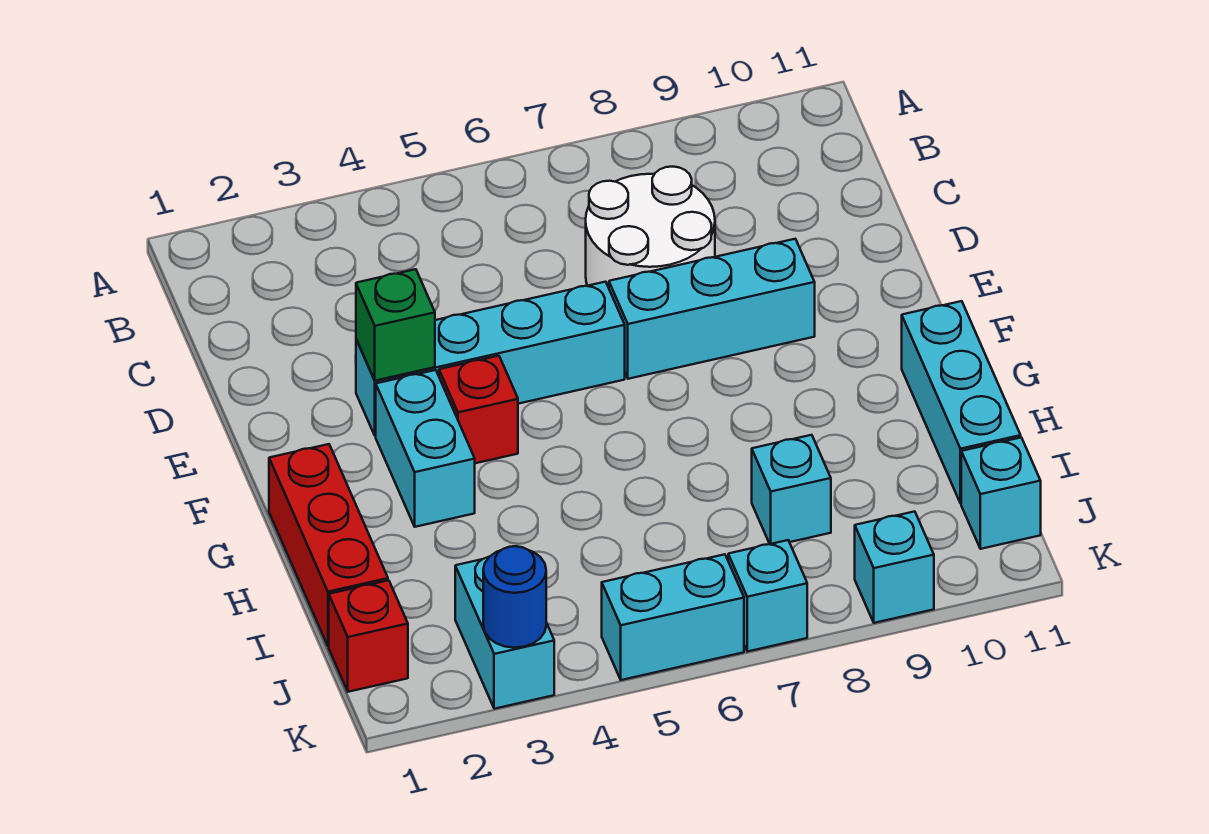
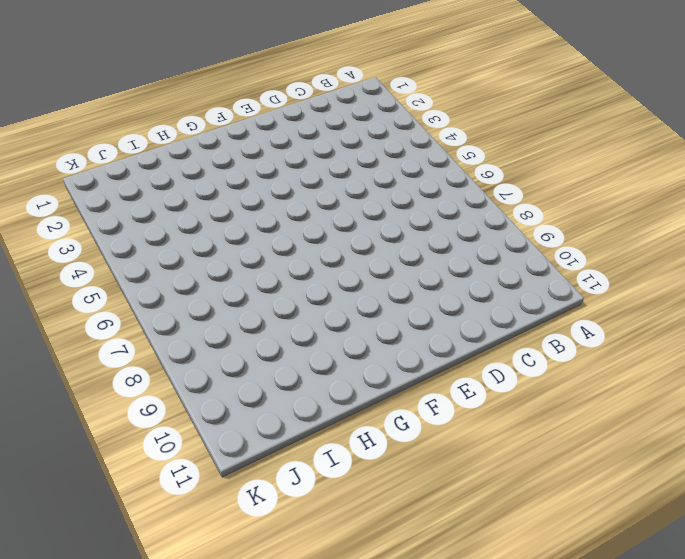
none -> white 2x2 round brick [586,167,715,288]
none -> cyan 1x4 brick [356,282,625,436]
none -> cyan 1x3 brick [609,239,815,379]

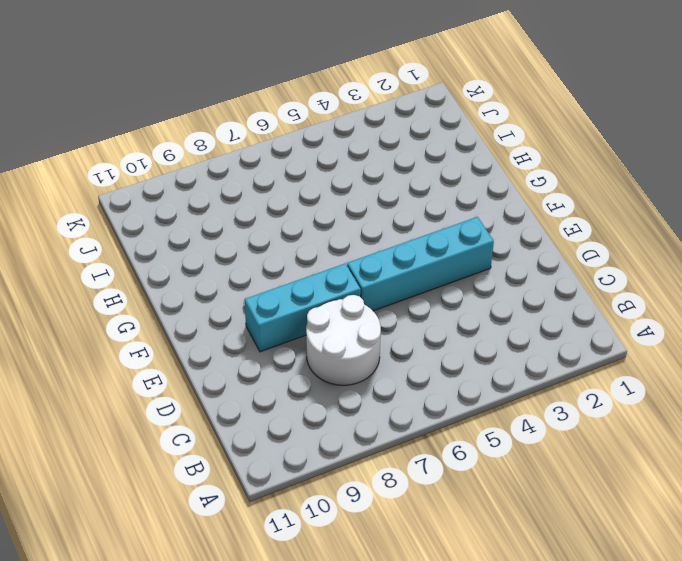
none -> cyan 1x2 brick [376,370,475,527]
none -> red 1x1 brick [439,356,518,463]
none -> red 1x3 brick [269,444,388,646]

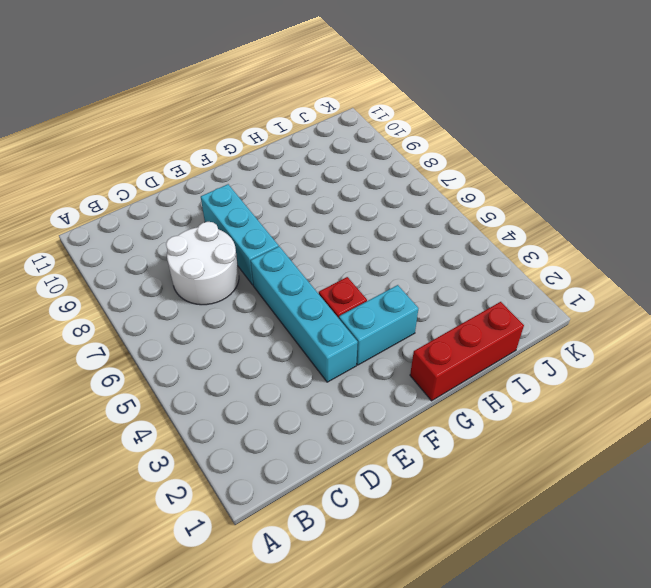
none -> cyan 1x3 brick [902,301,1021,503]
none -> cyan 1x1 brick [752,435,831,544]
none -> red 1x1 brick [329,580,408,692]

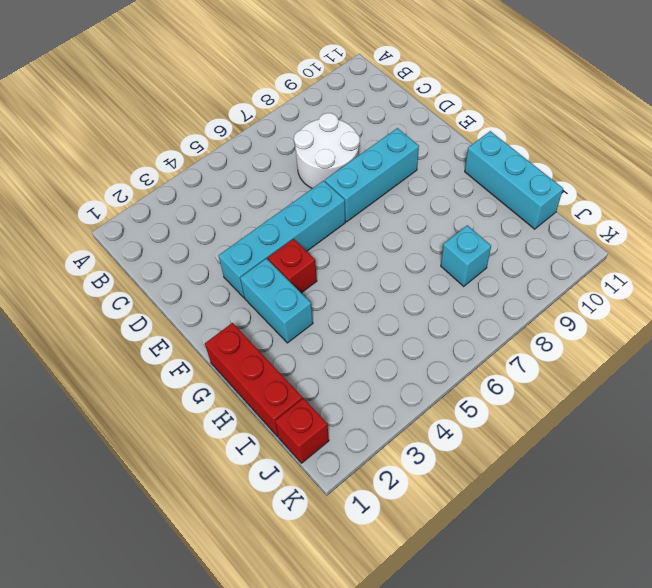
none -> cyan 1x2 brick [455,557,554,709]
none -> cyan 1x1 brick [961,438,1041,549]
none -> cyan 1x2 brick [602,554,744,680]

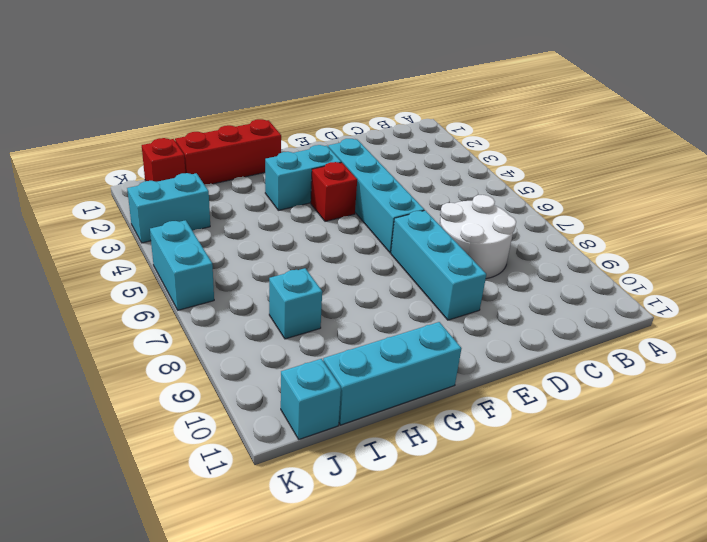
none -> cyan 1x1 brick [728,540,807,652]
none -> cyan 1x1 brick [855,512,934,623]
none -> green 1x1 brick [356,269,435,381]

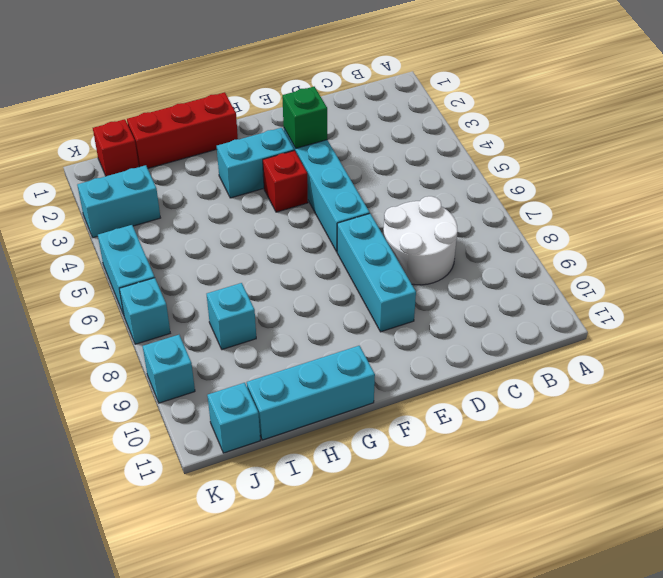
none -> blue 1x1 round brick [483,546,546,648]

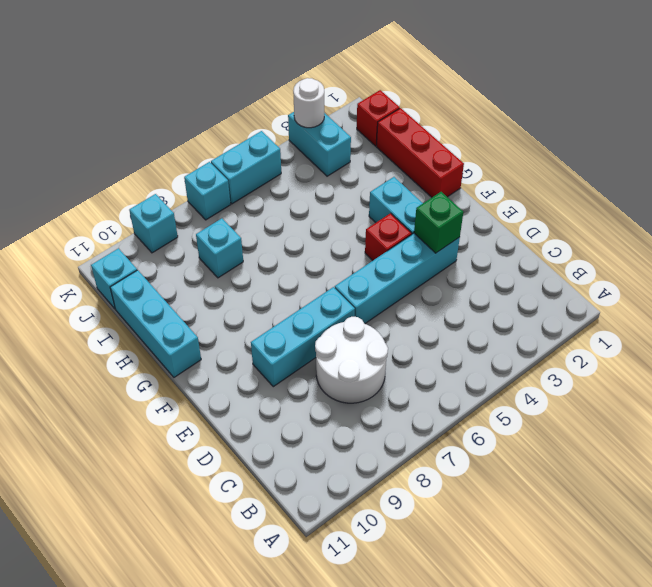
white 1x1 round brick [293,78,324,128] -> blue 1x1 round brick [483,546,546,648]

